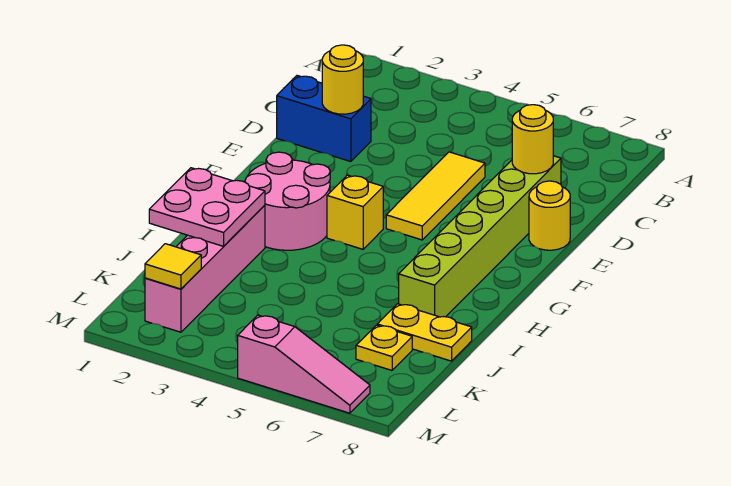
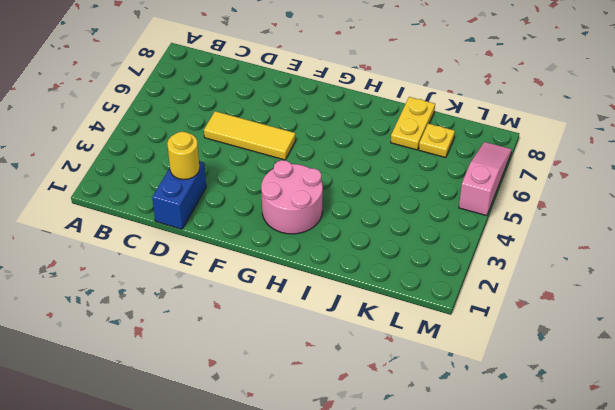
none -> lime 1x6 brick [399,156,561,317]
none -> yellow 1x1 round brick [529,181,570,250]
none -> yellow 1x1 brick [327,175,383,249]

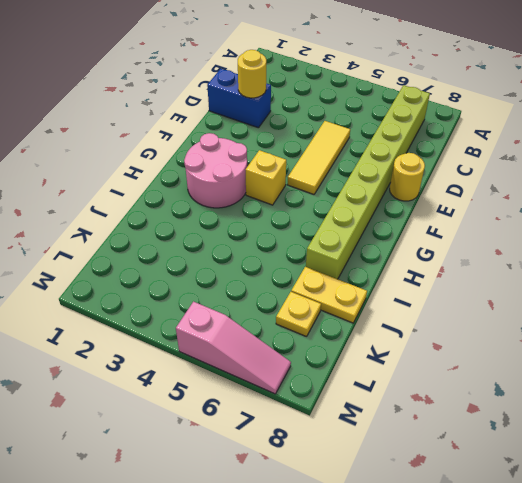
lime 1x8 brick [306,85,430,279] -> lime 1x6 brick [399,156,561,317]
none -> pink 1x4 brick [145,205,265,332]
none -> yellow 1x1 round brick [512,105,553,174]
none -> pink 2x2 plate [149,168,265,246]

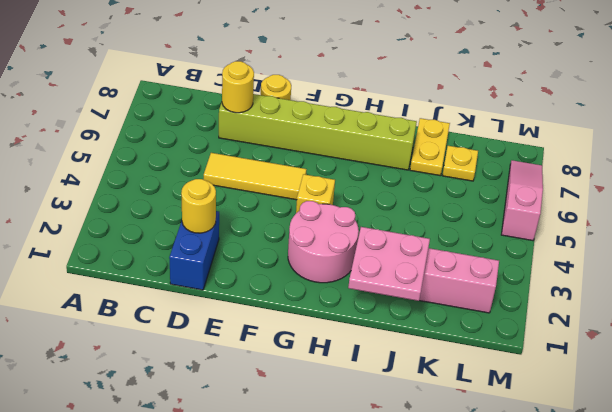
none -> yellow 1x1 tile [145,244,201,289]

